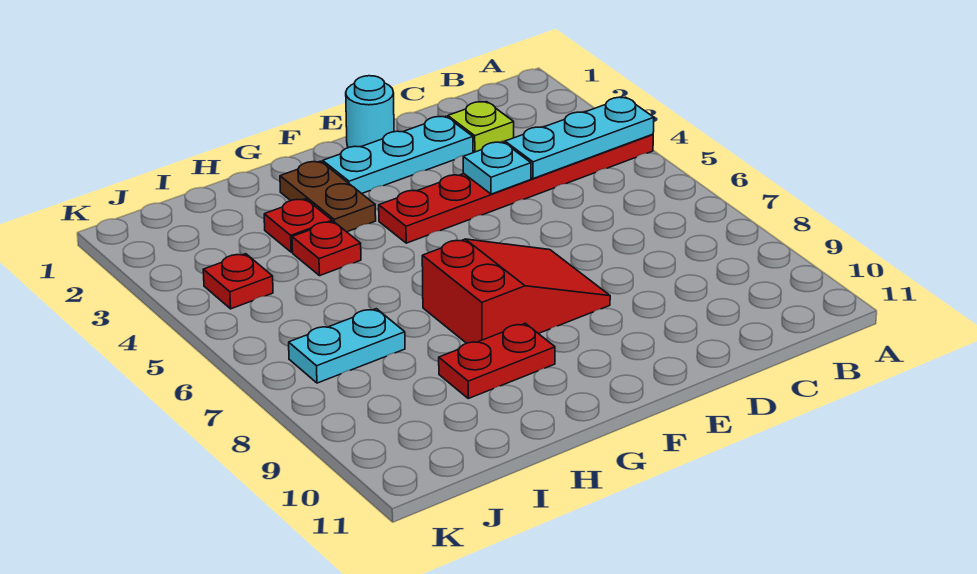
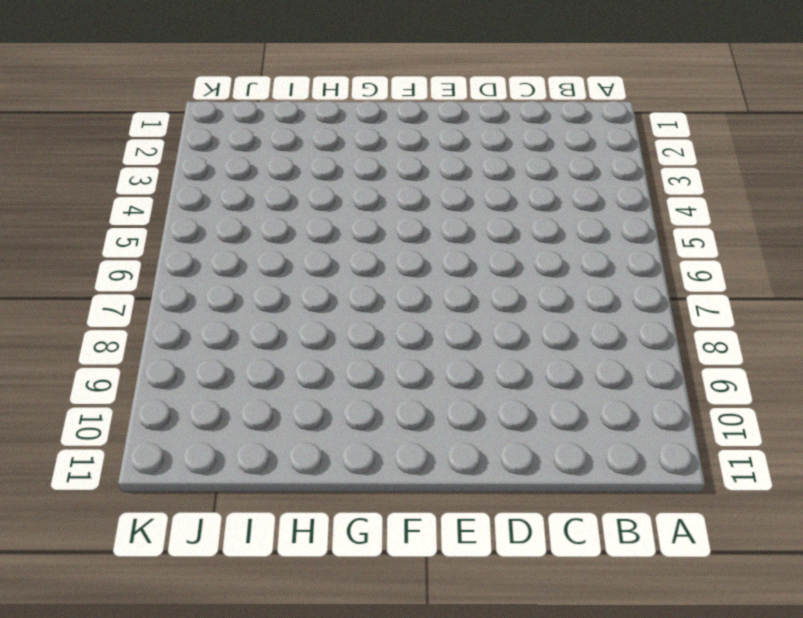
none -> red 1x6 plate [379,134,653,243]
none -> lime 1x1 plate [448,102,514,152]
none -> cyan 1x3 plate [323,116,473,194]

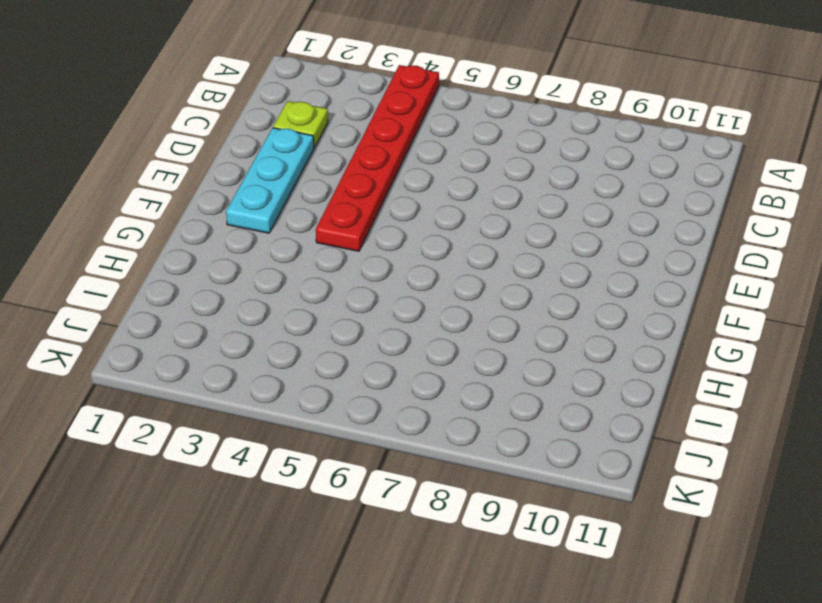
none -> cyan 1x1 round brick [346,76,394,148]
none -> red 2x3 slope [422,239,610,343]
none -> brown 1x2 plate [280,161,376,232]

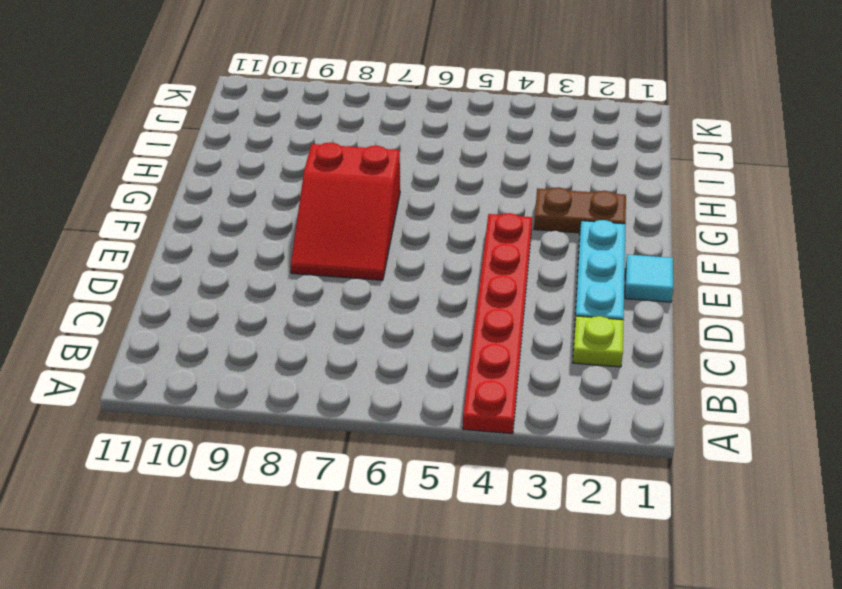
cyan 1x1 tile [625,255,673,302] -> cyan 1x1 round brick [346,76,394,148]
none -> red 1x2 plate [439,323,555,398]
none -> red 1x1 plate [264,199,332,252]
none -> red 1x1 plate [292,222,361,276]

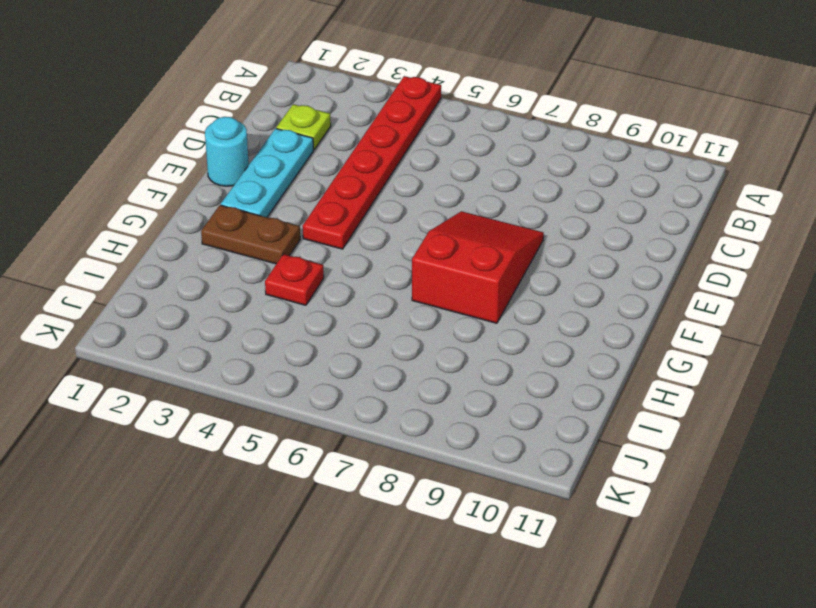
none -> red 1x2 plate [439,323,555,398]
none -> red 1x1 plate [264,199,332,252]
none -> cyan 1x2 plate [289,309,405,383]

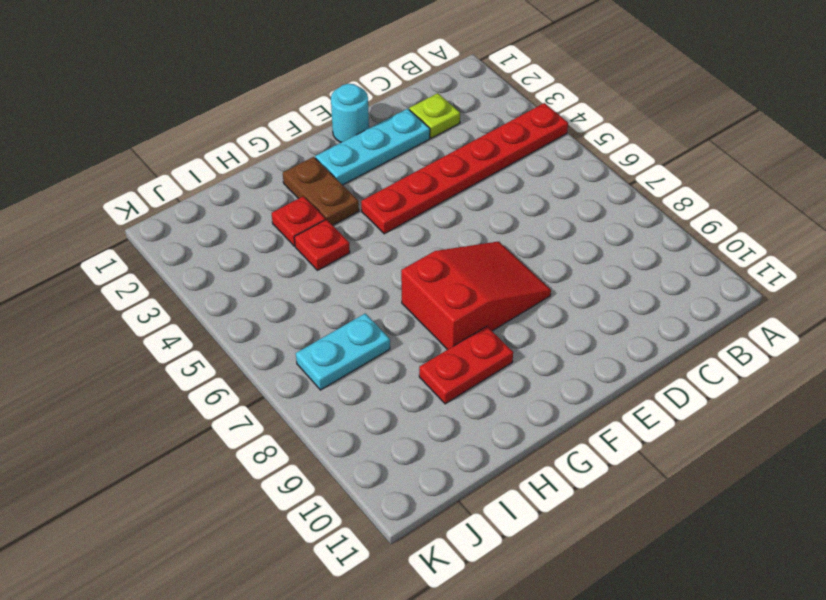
none -> red 1x1 plate [203,254,273,309]
none -> cyan 1x3 plate [505,97,654,179]
none -> cyan 1x1 plate [463,142,531,194]

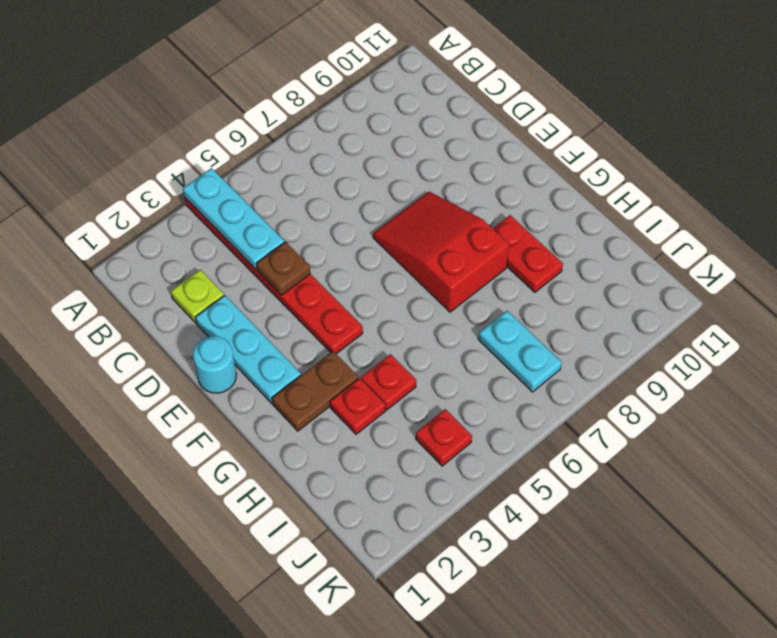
brown 1x1 plate [256,242,310,295] -> cyan 1x1 plate [463,142,531,194]

